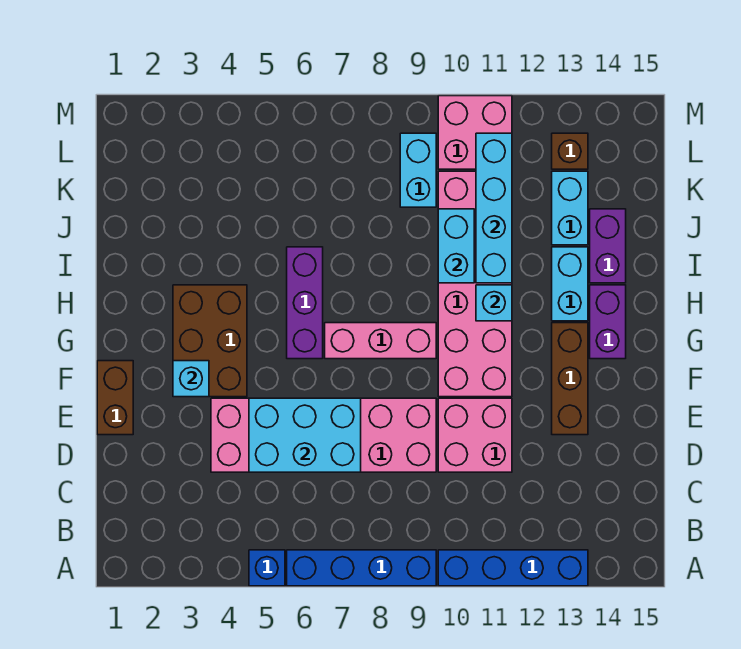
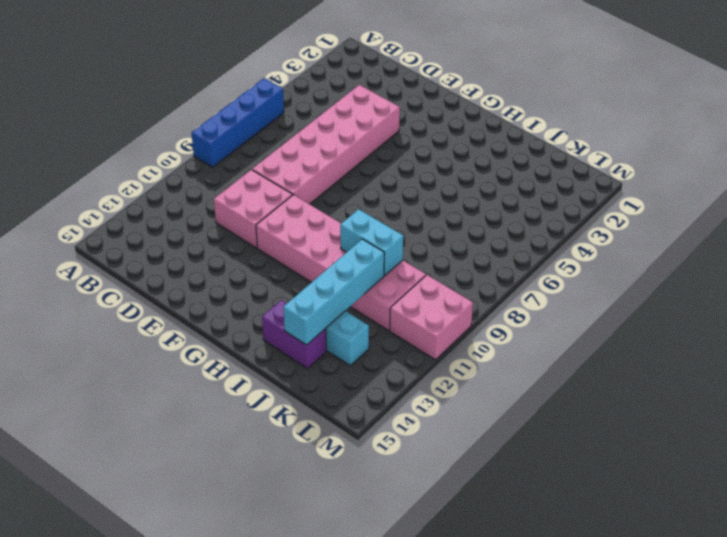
cyan 1x4 brick [283,239,384,345] -> cyan 1x4 brick turned to [476,133,512,283]
none -> blue 1x1 brick [249,550,285,586]
none -> blue 1x4 brick [438,550,588,586]
none -> brown 1x2 brick [97,361,133,435]

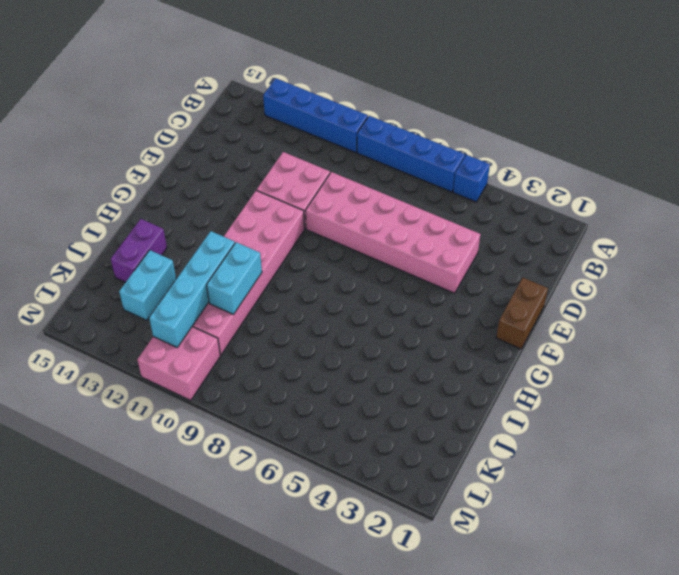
none -> brown 1x3 brick [552,323,588,435]
none -> brown 2x3 brick [173,285,247,397]
none -> purple 1x3 brick [287,247,323,359]

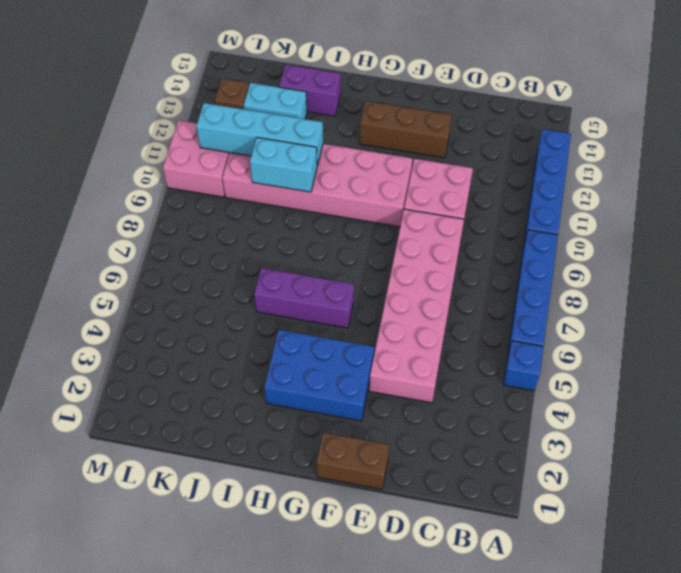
blue 2x3 brick [264,330,374,421] -> brown 2x3 brick [173,285,247,397]
none -> pink 1x3 brick [325,323,436,359]
none -> purple 1x2 brick [590,285,626,359]
none -> cyan 1x2 brick [552,247,588,321]

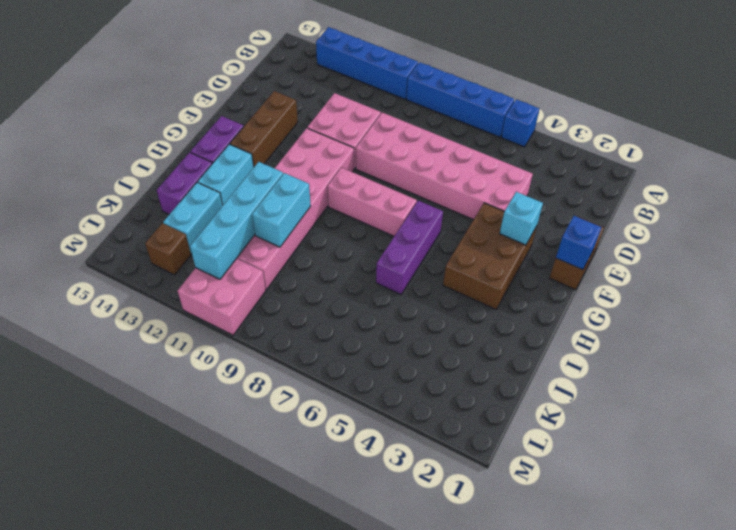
blue 1x1 brick [556,216,601,270] -> none
none -> cyan 1x2 brick [400,133,436,207]
none -> cyan 2x3 brick [249,398,361,472]
none -> cyan 1x1 brick [476,285,512,321]

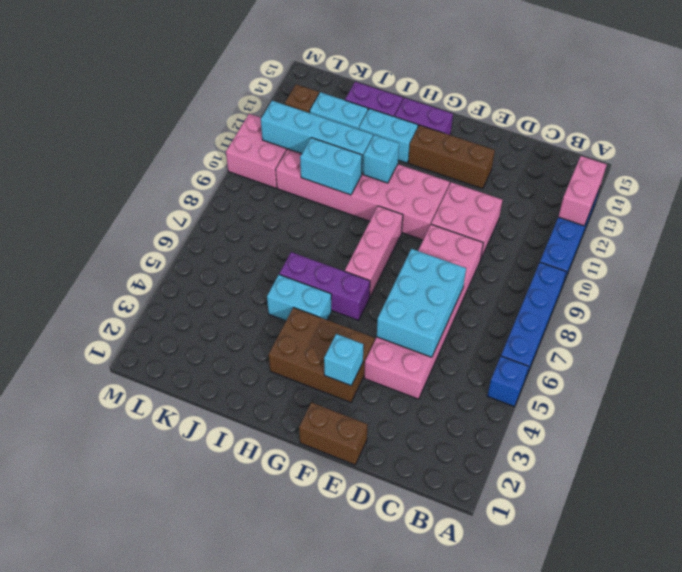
pink 1x2 brick [558,156,607,226] -> none
cyan 1x2 brick [267,275,332,321] -> cyan 1x2 brick moved to [400,133,436,207]

